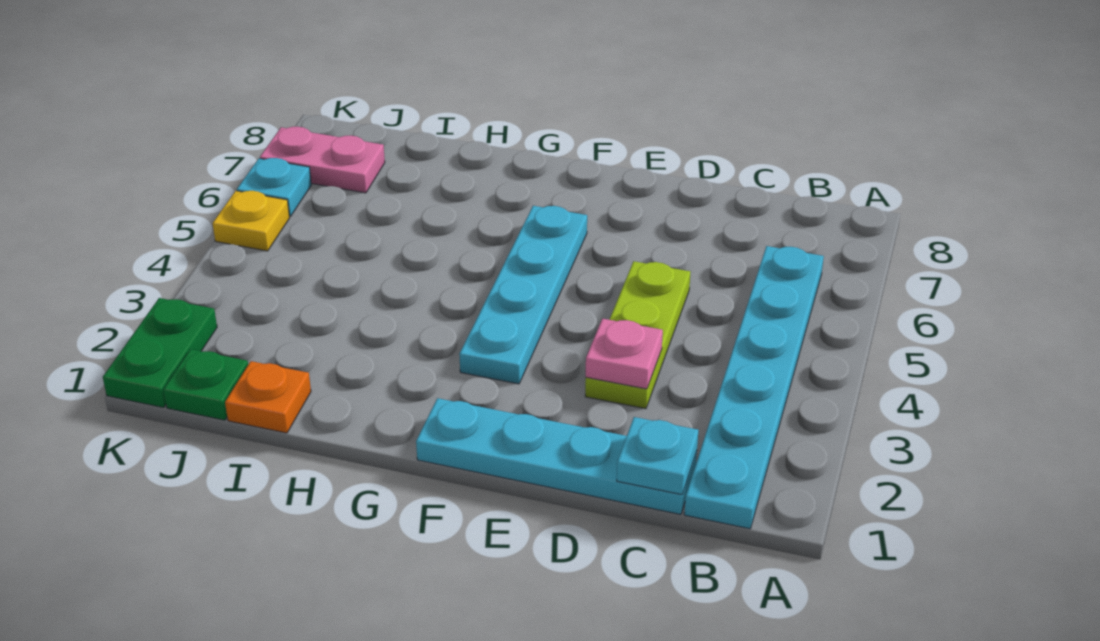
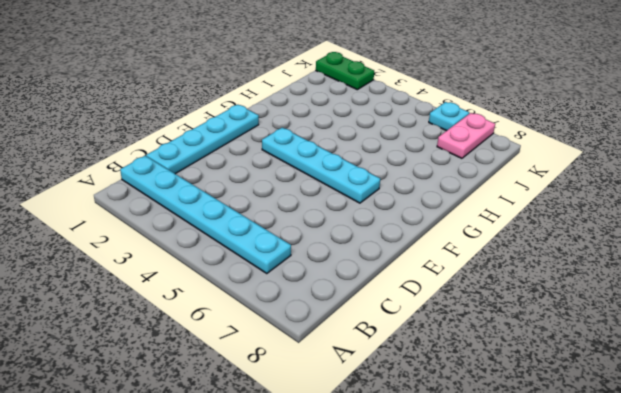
none -> lime 1x3 plate [585,261,690,409]
none -> orange 1x1 plate [225,361,311,433]
none -> green 1x1 plate [163,349,248,420]

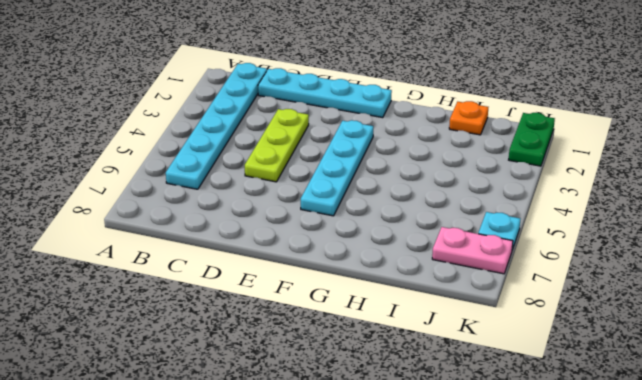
none -> green 1x1 plate [163,349,248,420]
none -> yellow 1x1 plate [213,191,289,251]
none -> cyan 1x1 plate [617,417,698,495]

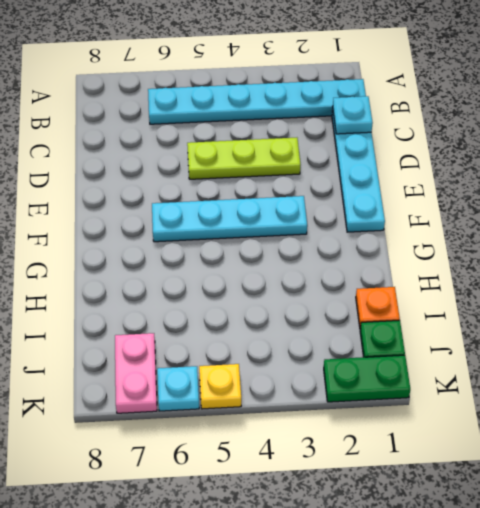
none -> pink 1x1 plate [586,319,663,389]

